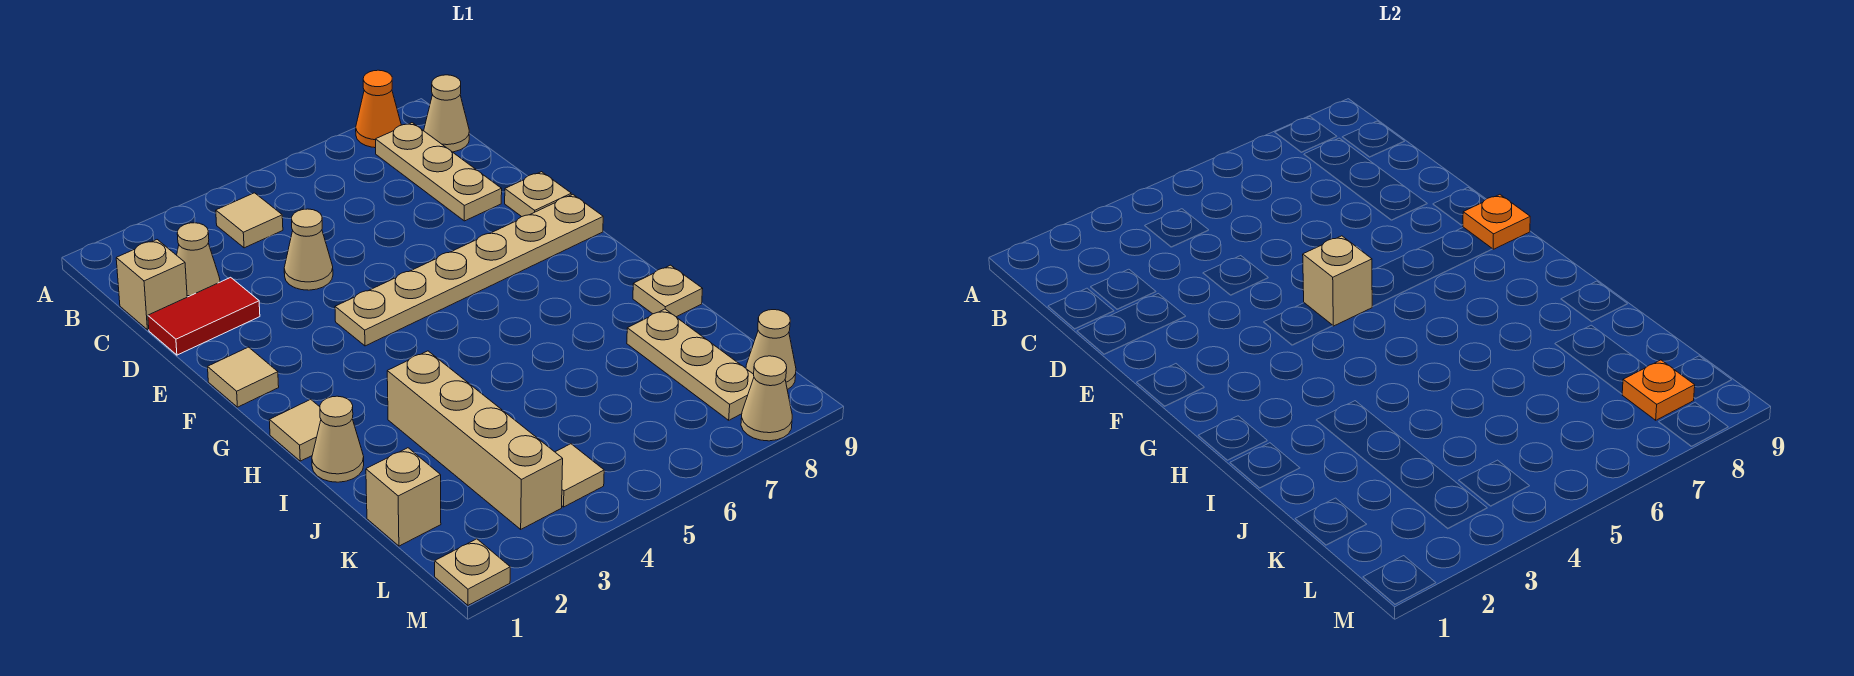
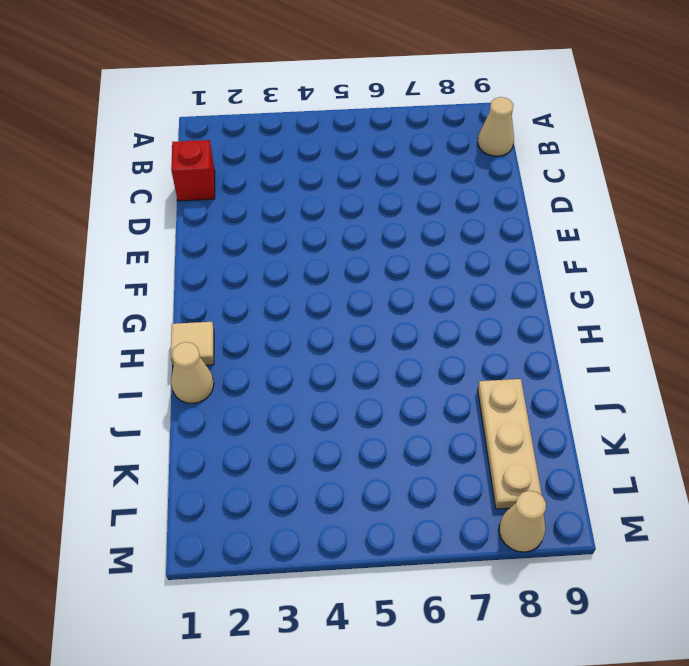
red 1x1 brick [171,140,215,201] -> tan 1x1 brick [116,240,187,330]
none -> orange 1x1 cone [356,70,401,148]
none -> tan 1x1 tile [216,193,283,248]
none -> tan 1x3 plate [375,123,502,221]

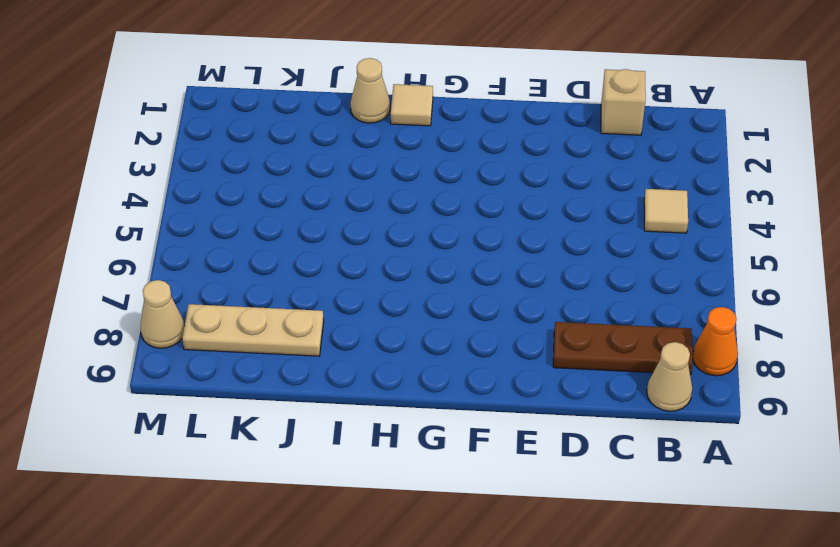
brown 1x3 plate [553,322,693,374] -> tan 1x3 plate [375,123,502,221]
none -> tan 1x1 cone [177,223,220,297]
none -> red 1x2 tile [148,277,260,355]
none -> tan 1x1 cone [284,209,333,290]

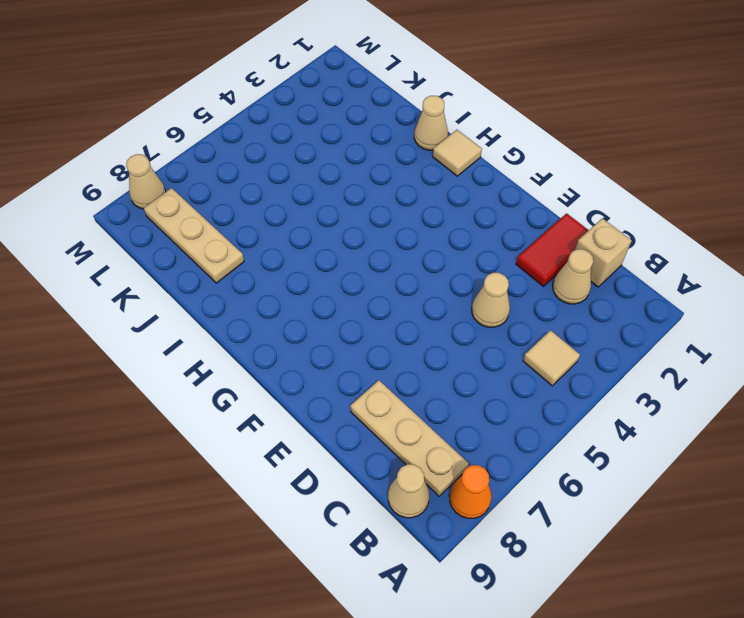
none -> tan 1x1 plate [505,172,571,217]
none -> tan 1x1 tile [208,347,279,407]
none -> tan 1x6 plate [335,195,603,346]

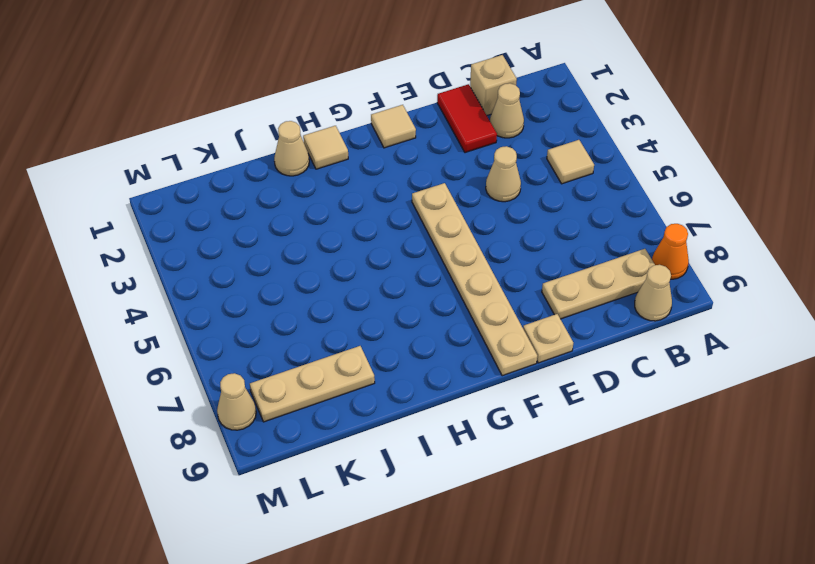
none -> tan 1x4 brick [387,351,563,529]
none -> tan 1x1 plate [633,265,703,317]
none -> tan 1x1 brick [366,448,441,546]

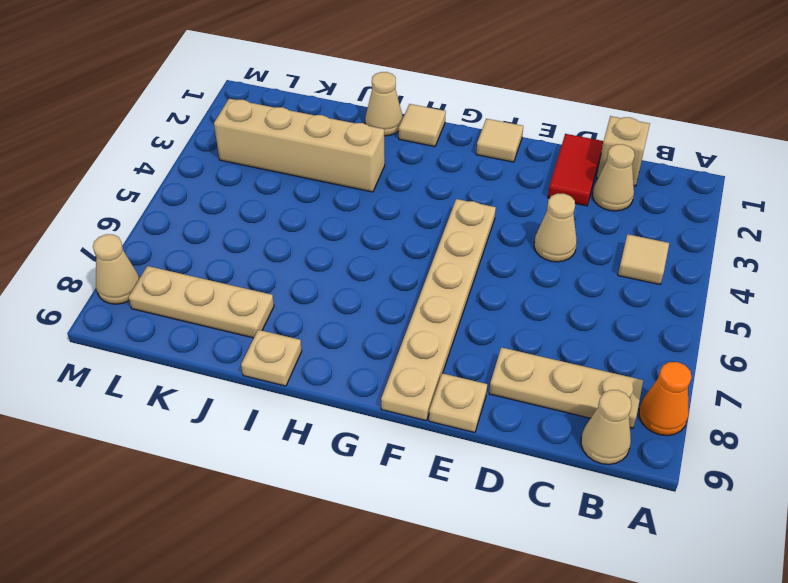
none -> tan 1x1 brick [366,448,441,546]
none -> tan 1x1 tile [555,444,604,507]
none -> tan 1x1 cone [746,310,796,390]

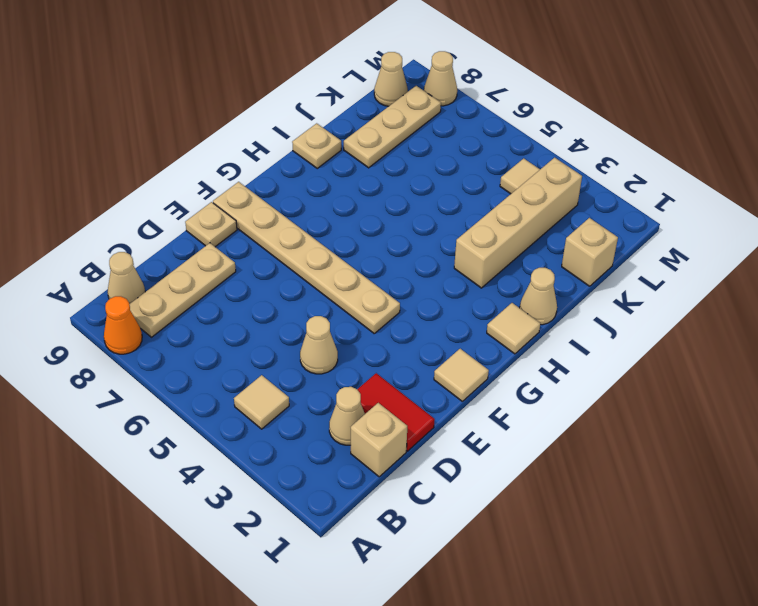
none -> tan 1x1 plate [435,539,510,605]
none -> tan 1x1 brick [1303,236,1372,326]
none -> orange 1x1 plate [1463,195,1530,249]

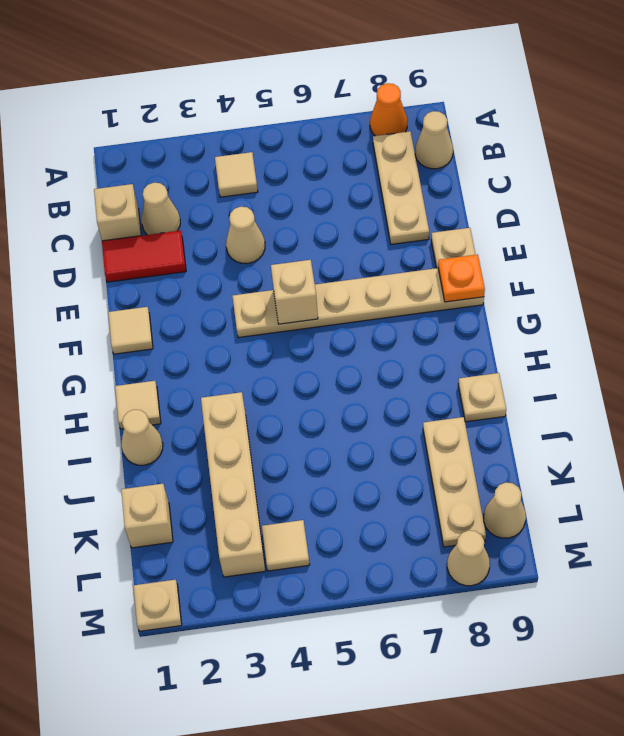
none -> orange 1x1 plate [1622,360,1695,420]

